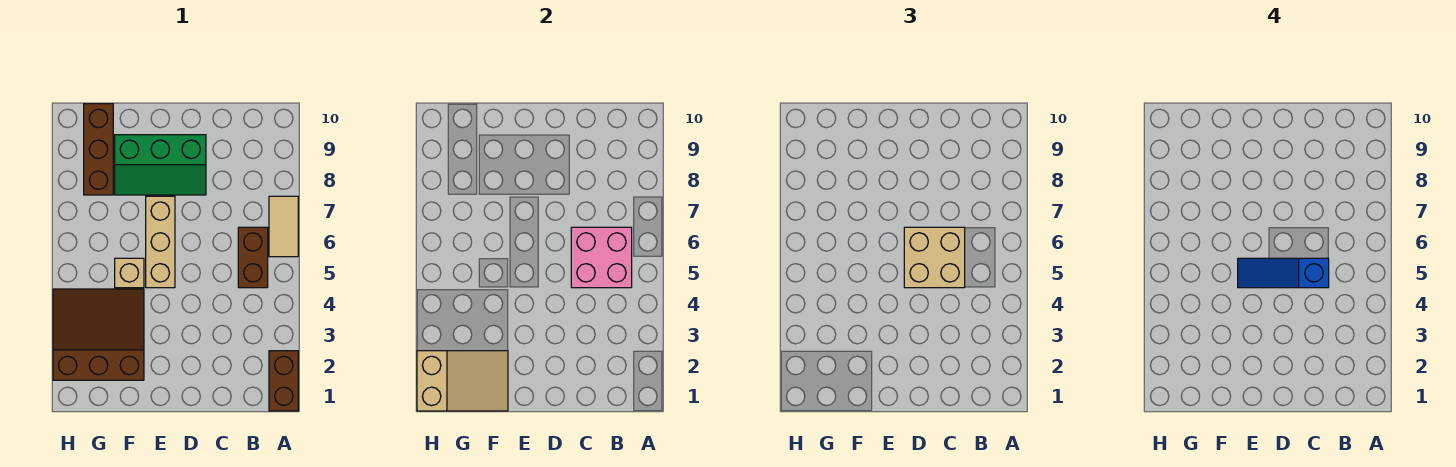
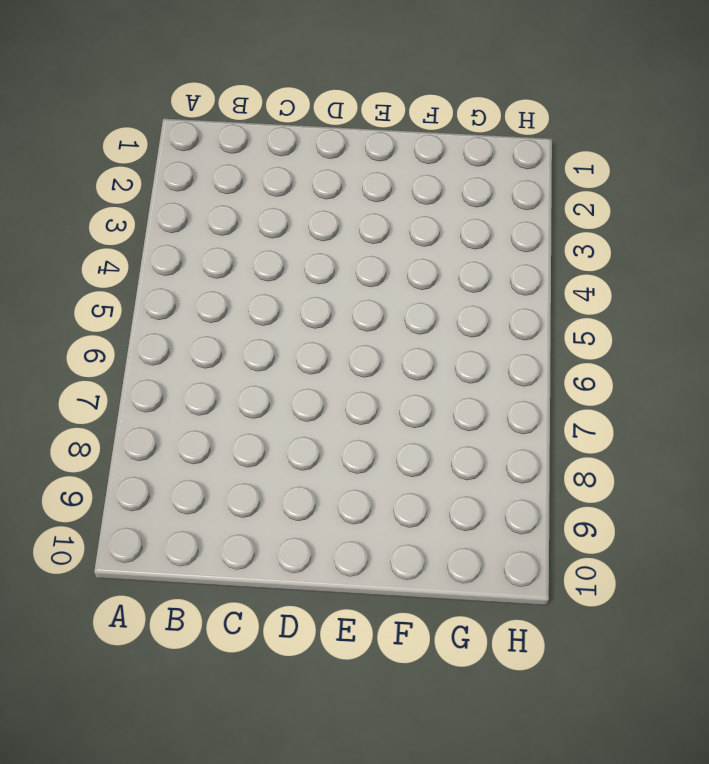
none -> brown 1x2 brick [269,351,298,411]
none -> tan 1x2 tile [269,196,298,257]
none -> brown 1x2 brick [238,227,268,288]

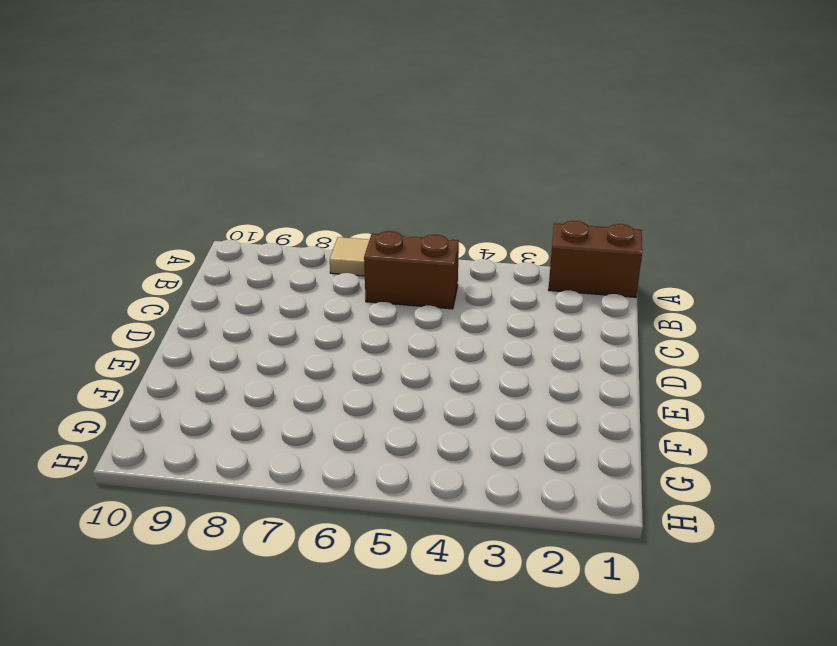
none -> green 2x3 slope [115,135,206,195]
none -> tan 1x3 brick [146,196,175,288]
none -> brown 3x3 slope [53,289,144,380]

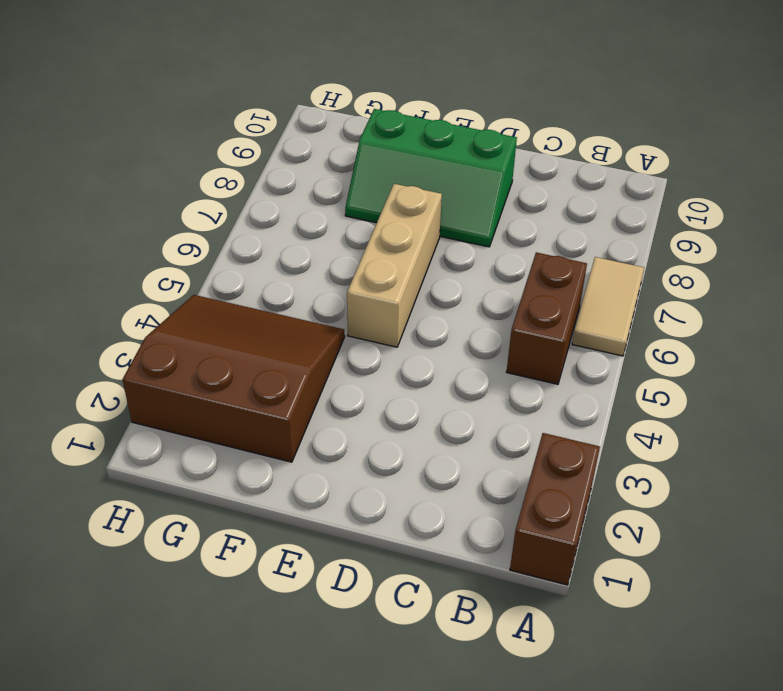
none -> tan 1x1 brick [115,258,144,288]
none -> brown 1x3 brick [84,104,113,195]
none -> pink 2x2 brick [571,227,632,288]

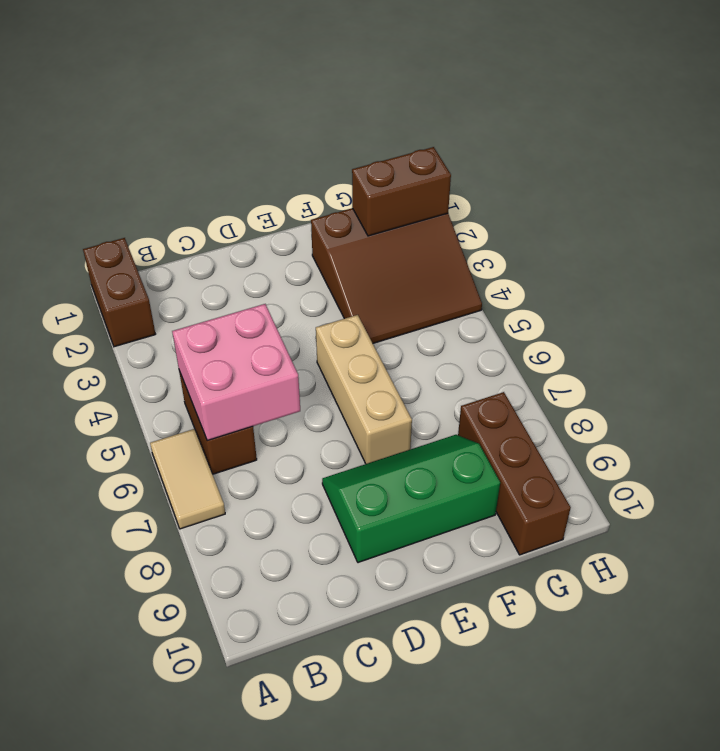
brown 1x2 brick [352,147,451,236] -> tan 2x3 slope [417,351,508,411]
none -> tan 1x1 brick [115,258,144,288]
none -> tan 2x2 brick [904,227,965,288]
none -> blue 1x3 slope [1238,258,1329,288]

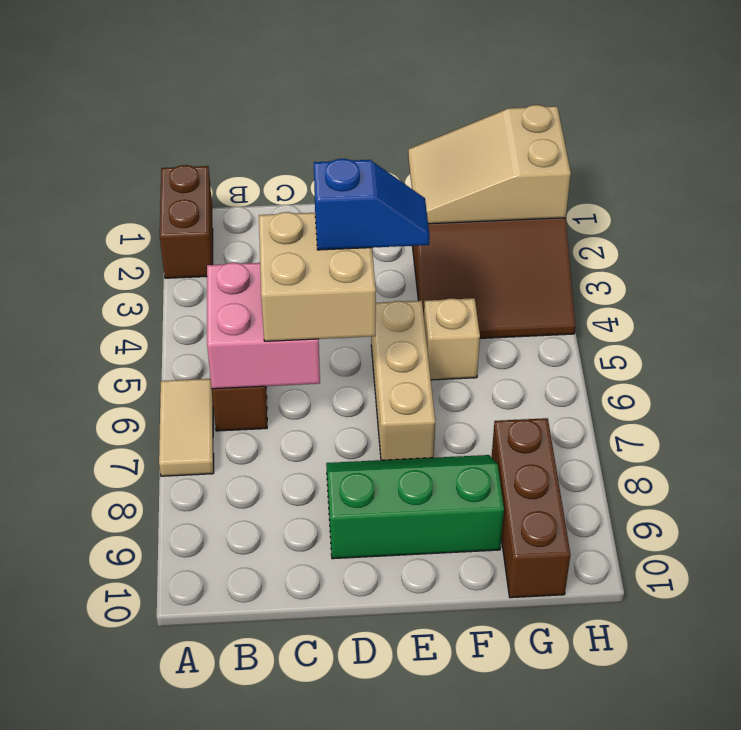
blue 1x2 slope [314,159,430,250] -> blue 1x3 slope [1238,258,1329,288]

